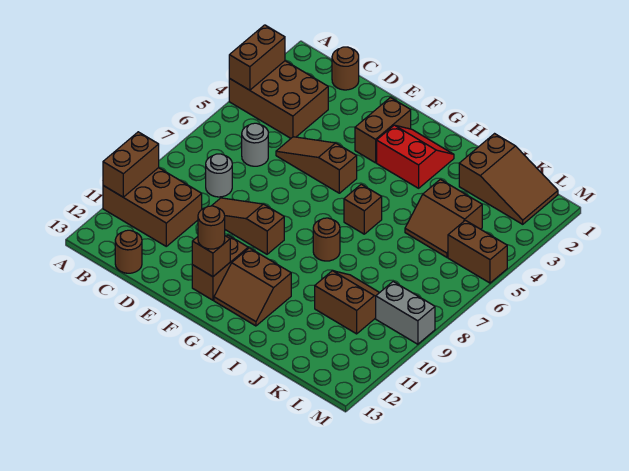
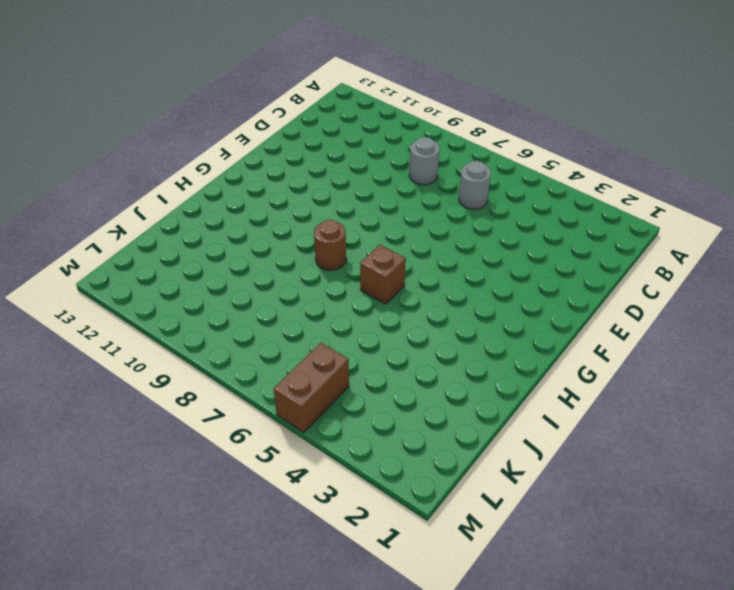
none -> brown 2x3 brick [229,61,328,138]
none -> brown 2x3 brick [103,168,202,246]
none -> brown 1x1 round brick [332,47,359,90]

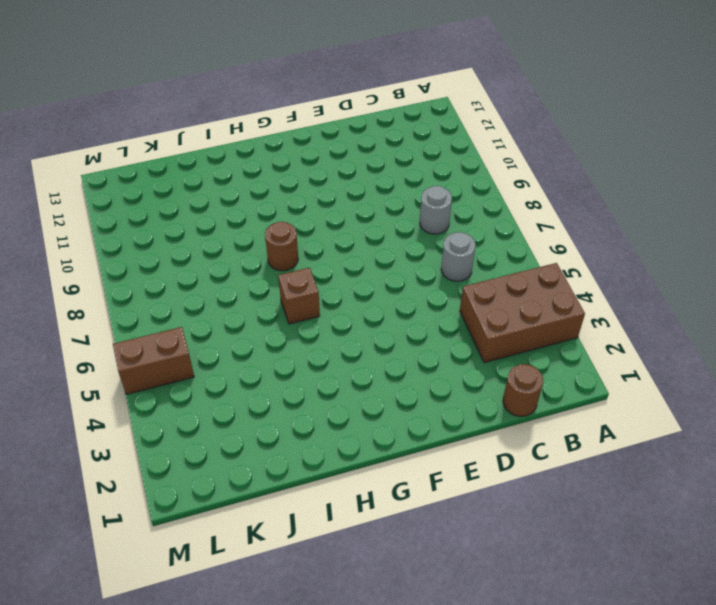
none -> brown 2x3 brick [103,168,202,246]
none -> brown 1x1 round brick [115,230,142,273]
none -> brown 1x3 slope [276,137,357,193]

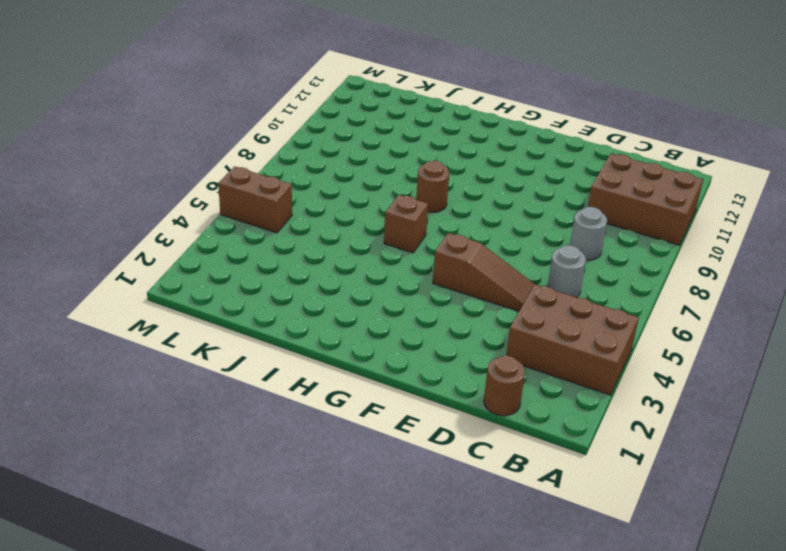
none -> brown 1x1 round brick [115,230,142,273]
none -> brown 1x3 slope [212,198,284,254]
none -> brown 1x2 brick [355,98,411,163]

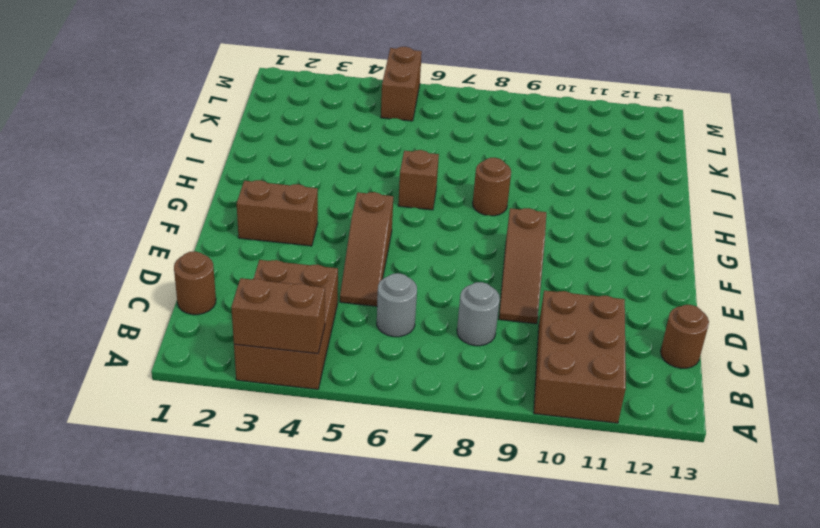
none -> brown 1x2 brick [192,235,248,300]
none -> red 2x2 slope [377,125,454,188]
none -> brown 2x2 slope [214,248,291,326]

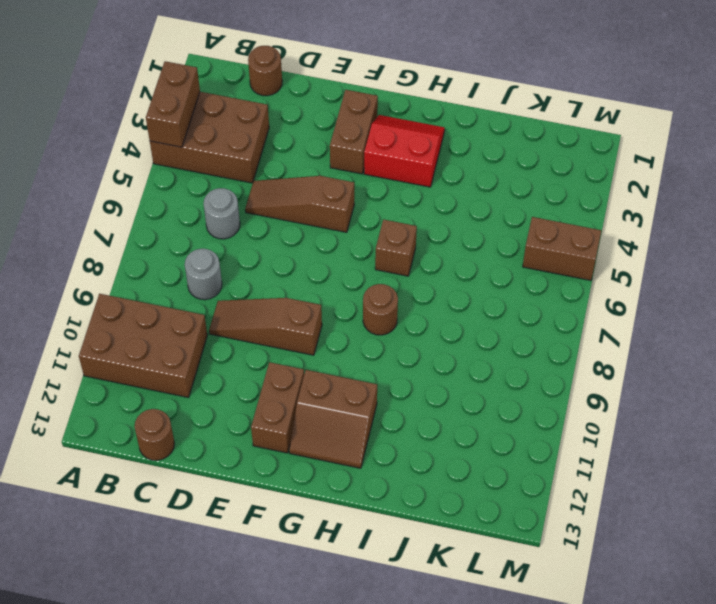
none -> brown 2x3 slope [459,134,558,224]
none -> brown 2x2 slope [405,179,482,257]
none -> brown 2x2 slope [315,271,379,334]

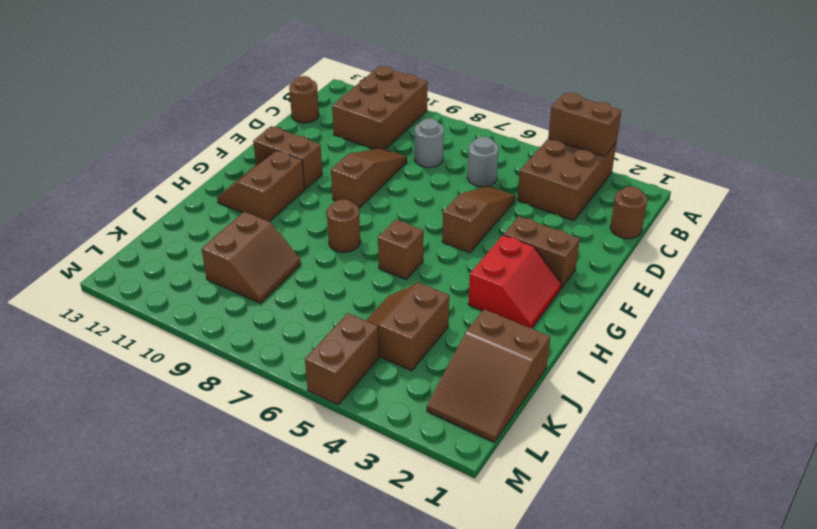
none -> grey 1x2 brick [376,282,435,344]
none -> brown 1x2 brick [103,132,159,197]
none -> brown 1x1 brick [192,236,230,277]

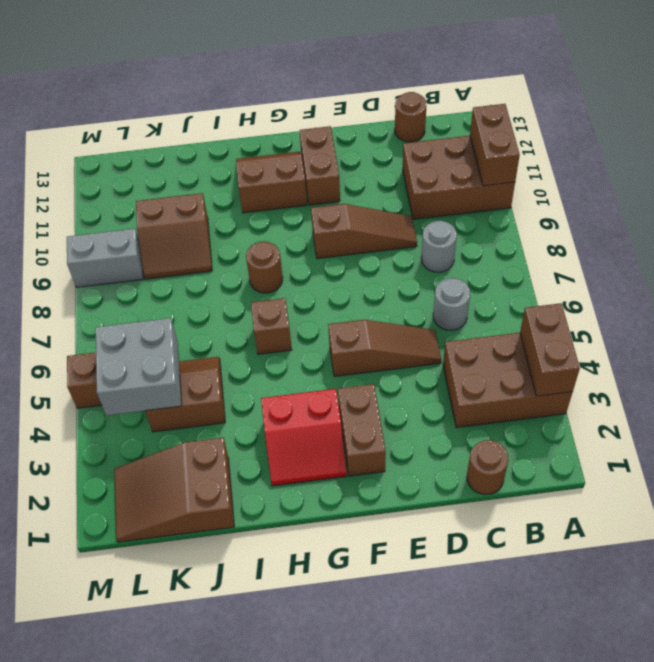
grey 2x2 brick [96,318,182,415] -> none
none -> brown 1x1 brick [192,236,230,277]
none -> brown 1x1 round brick [198,206,225,249]

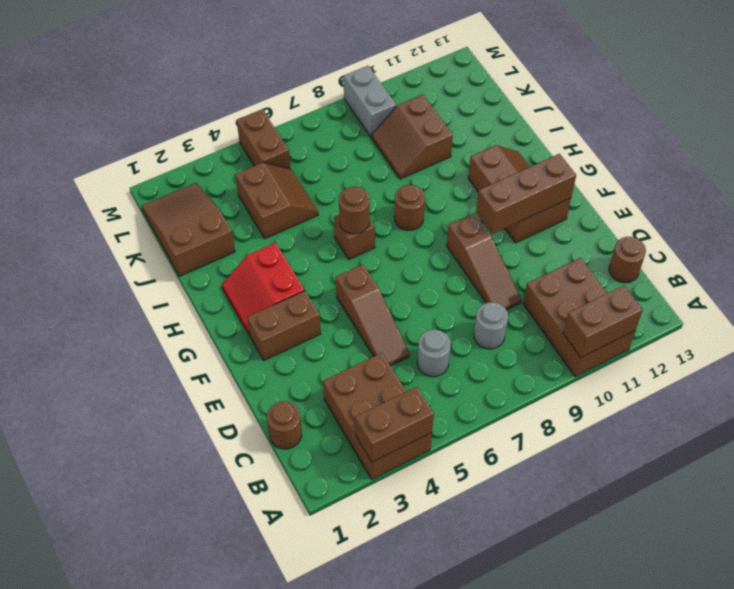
brown 1x3 brick [476,154,576,234] -> brown 1x1 brick [192,236,230,277]
brown 1x1 round brick [339,187,370,234] -> brown 1x1 round brick moved to [198,206,225,249]

